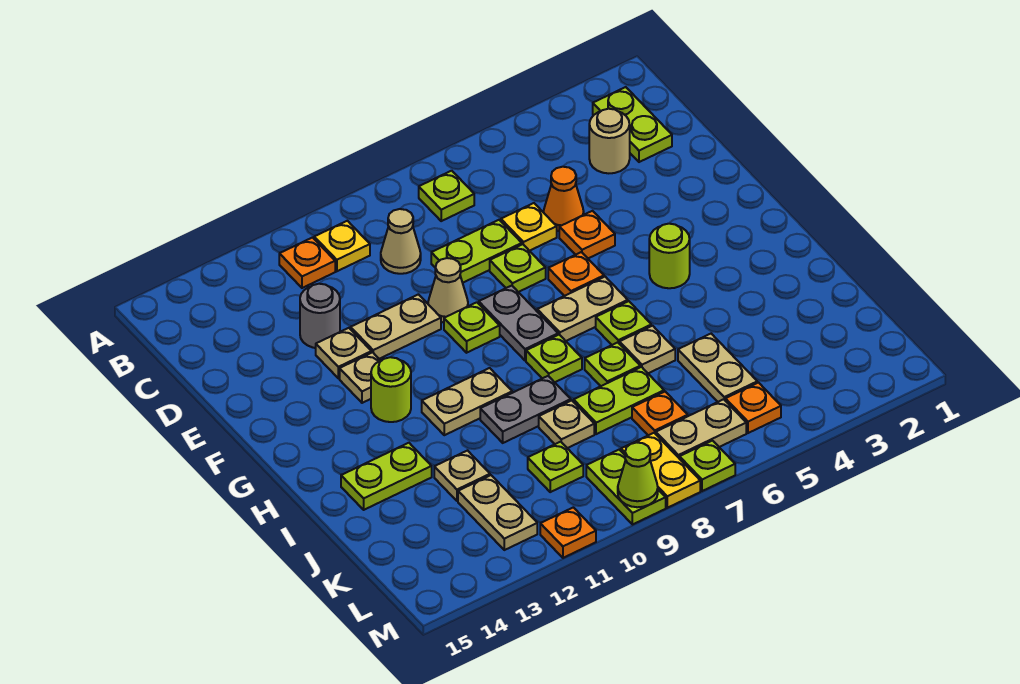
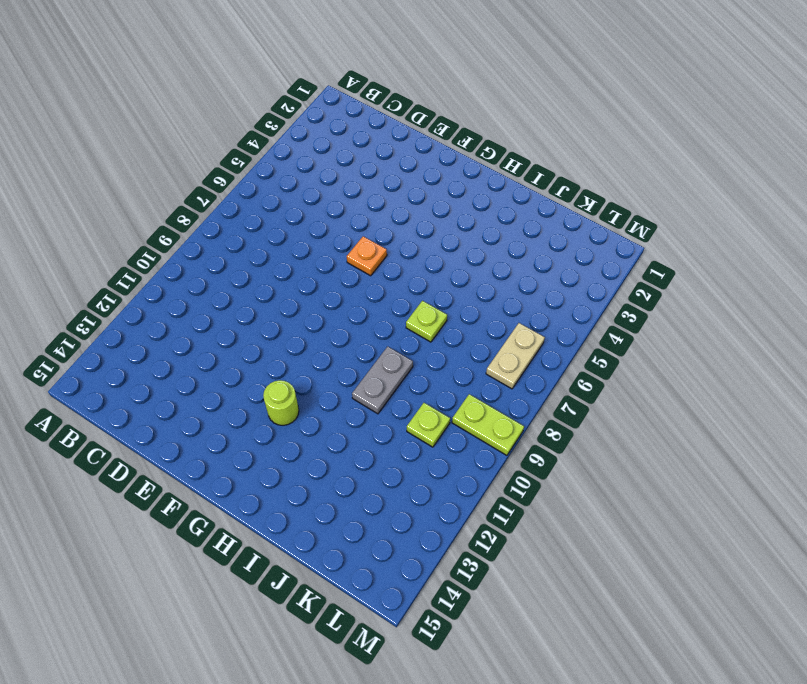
none -> lime 1x2 plate [593,87,672,162]
none -> lime 1x1 plate [419,171,474,221]
none -> yellow 1x1 plate [314,221,370,271]
none -> orange 1x1 plate [279,238,335,288]

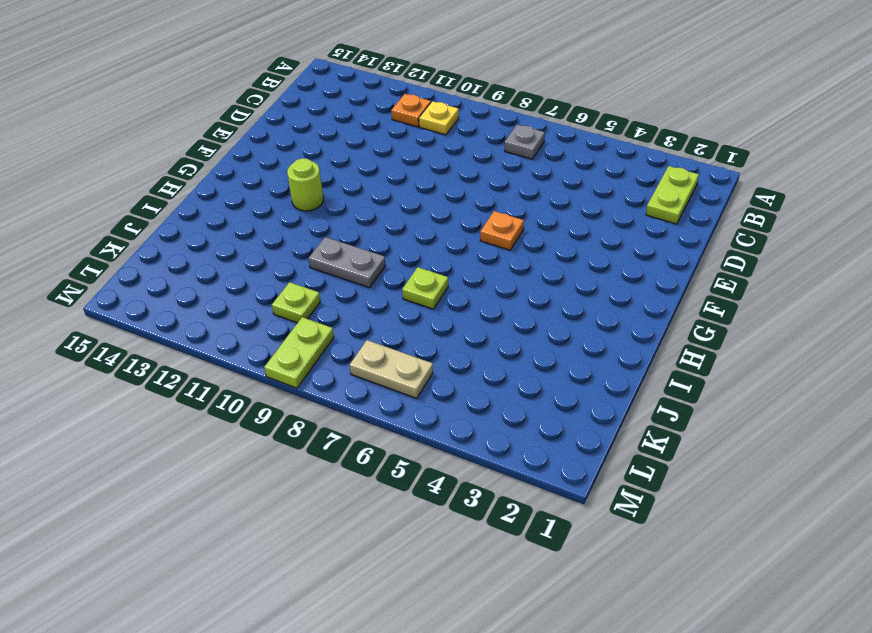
grey 1x1 plate [505,125,545,159] -> lime 1x1 plate [419,171,474,221]
none -> tan 1x1 round brick [589,109,630,173]
none -> tan 1x1 cone [381,209,421,274]
none -> orange 1x1 cone [544,167,584,231]
none -> yellow 1x1 plate [501,203,557,251]

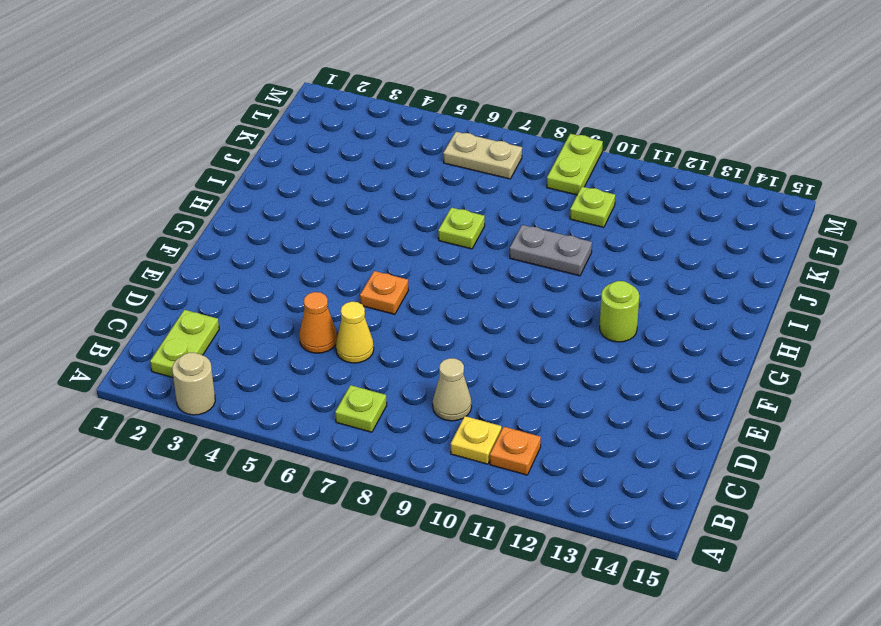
tan 1x1 round brick [172,353,215,415] -> tan 1x1 round brick moved to [589,109,630,173]
yellow 1x1 cone [336,302,374,363] -> yellow 1x1 plate [501,203,557,251]
none -> lime 1x2 plate [431,220,522,283]
none -> grey 1x1 round brick [300,284,340,348]
none -> orange 1x1 plate [559,211,615,258]
none -> lime 1x1 plate [490,244,546,292]

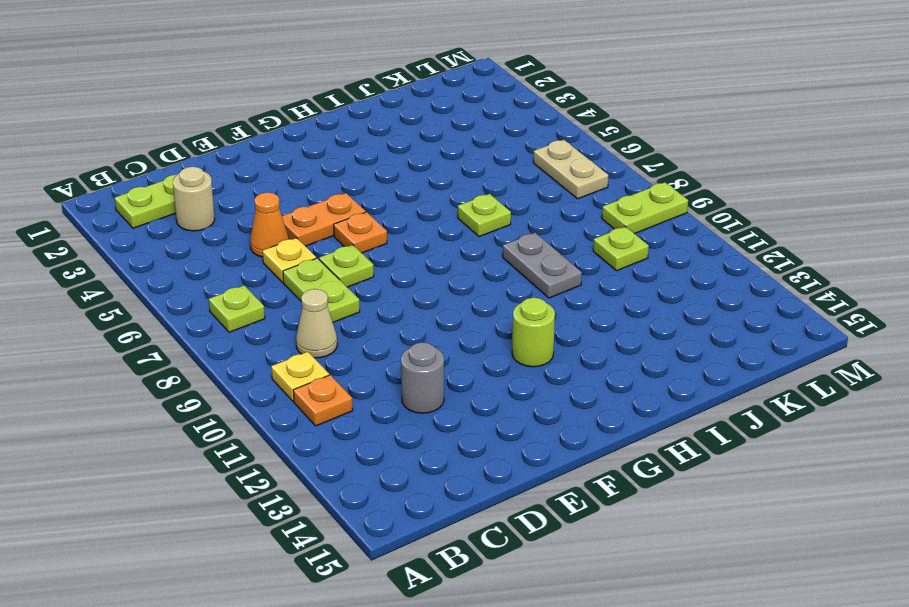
orange 1x2 plate [282,193,366,246] -> orange 1x1 plate [559,211,615,258]
none -> tan 1x1 cone [428,258,468,322]
none -> tan 1x2 plate [351,294,441,359]
none -> tan 1x1 plate [316,328,372,378]
none -> grey 1x2 plate [479,286,558,361]

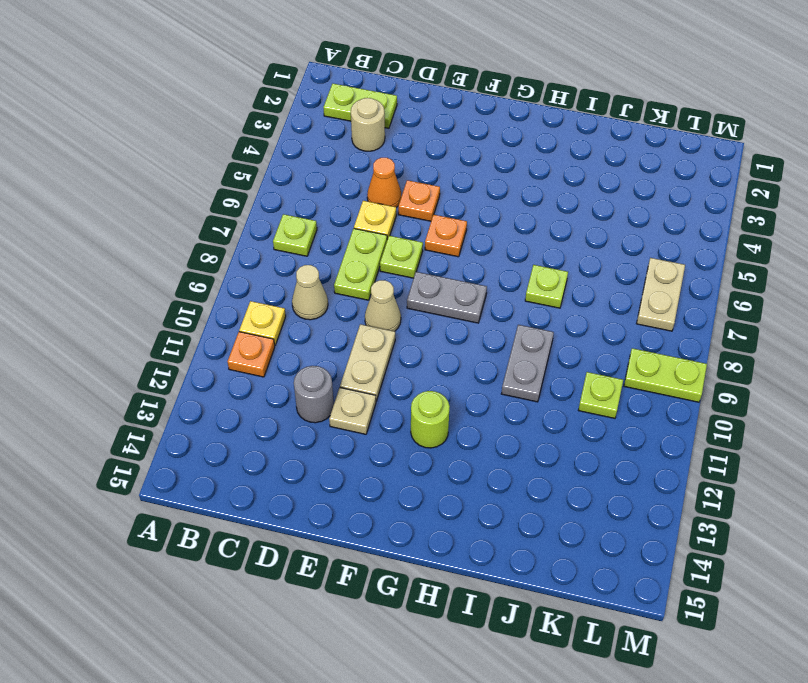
none -> lime 1x1 plate [444,302,500,353]
none -> tan 1x1 plate [340,352,380,403]
none -> lime 1x1 round brick [649,224,690,288]
none -> tan 1x2 plate [537,277,628,341]

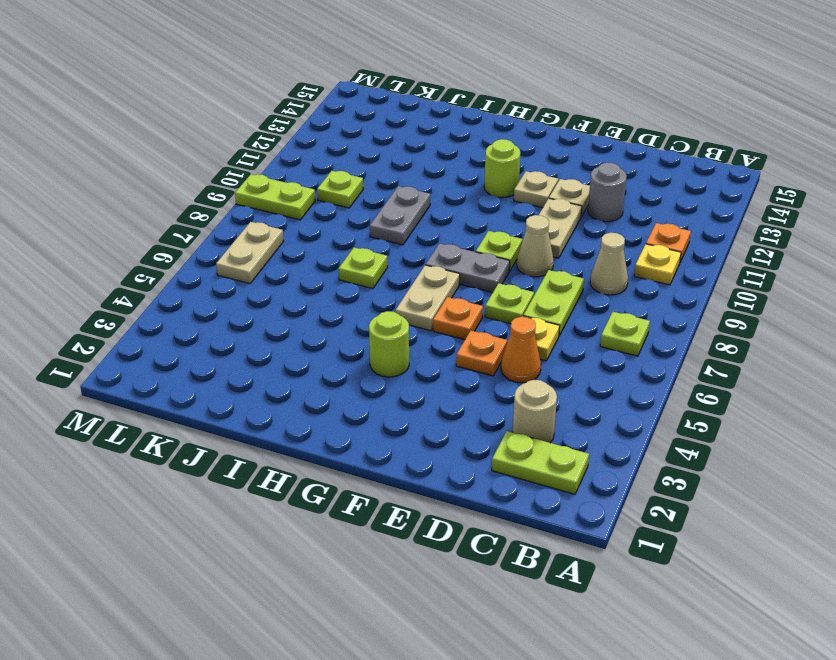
none -> lime 1x1 plate [596,301,651,345]
none -> lime 1x1 plate [526,335,582,382]
none -> tan 1x2 plate [422,368,512,435]
none -> tan 1x1 plate [619,326,675,373]

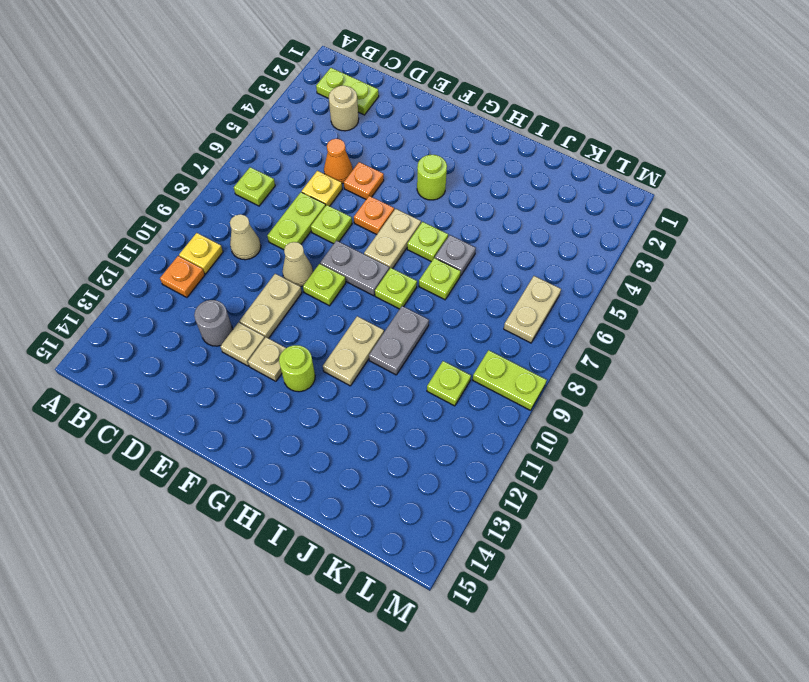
grey 1x1 plate [435,235,476,276] -> tan 1x1 plate [619,326,675,373]
none -> lime 1x2 plate [341,443,432,510]
none -> tan 1x2 plate [678,334,757,402]
none -> lime 1x2 plate [574,367,664,434]
none -> tan 1x1 plate [539,400,594,448]

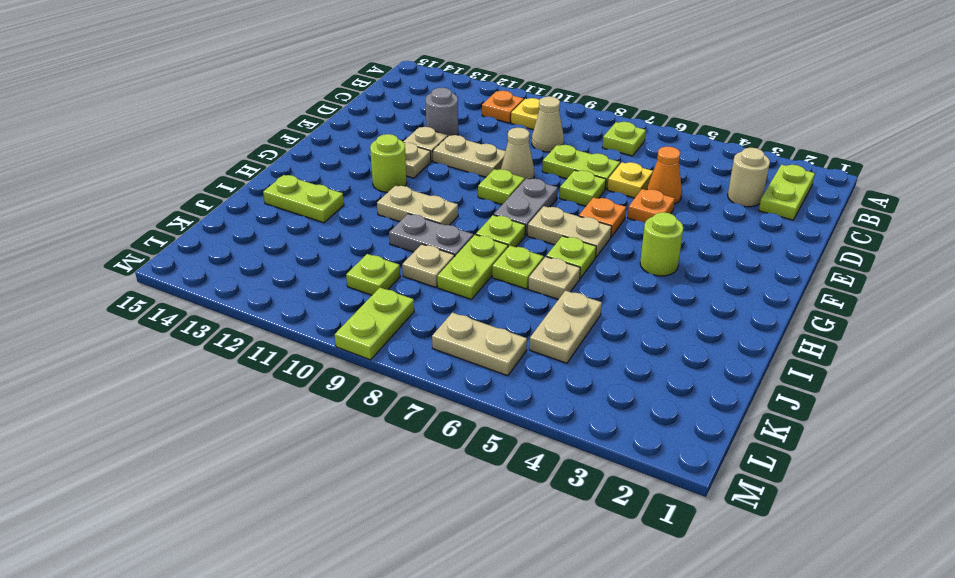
lime 1x2 plate [437,235,508,300] -> lime 1x2 plate turned to [574,367,664,434]
none -> tan 1x1 plate [434,451,490,501]
none -> orange 1x1 plate [632,392,688,435]
none -> tan 1x2 plate [458,475,537,550]
none -> orange 1x1 plate [725,383,781,433]

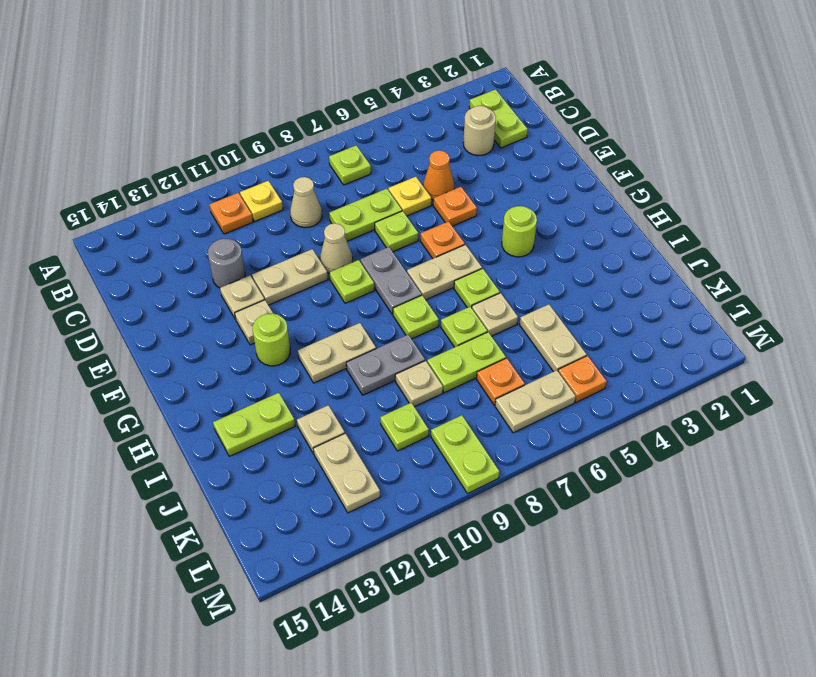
none -> yellow 1x2 plate [621,433,700,508]
none -> lime 1x1 plate [680,441,735,491]
none -> orange 1x1 plate [540,507,596,558]
none -> lime 1x1 cone [618,443,658,507]

